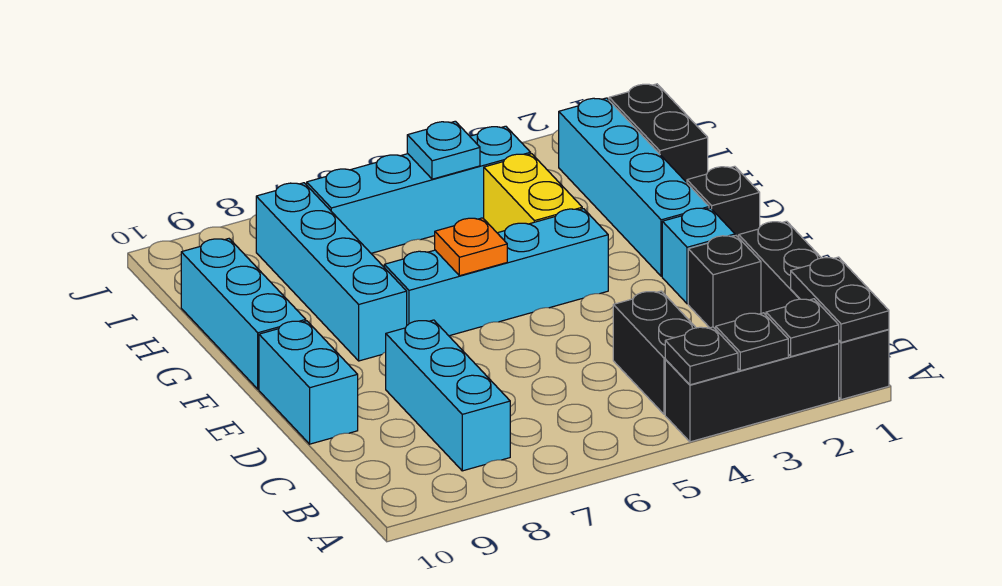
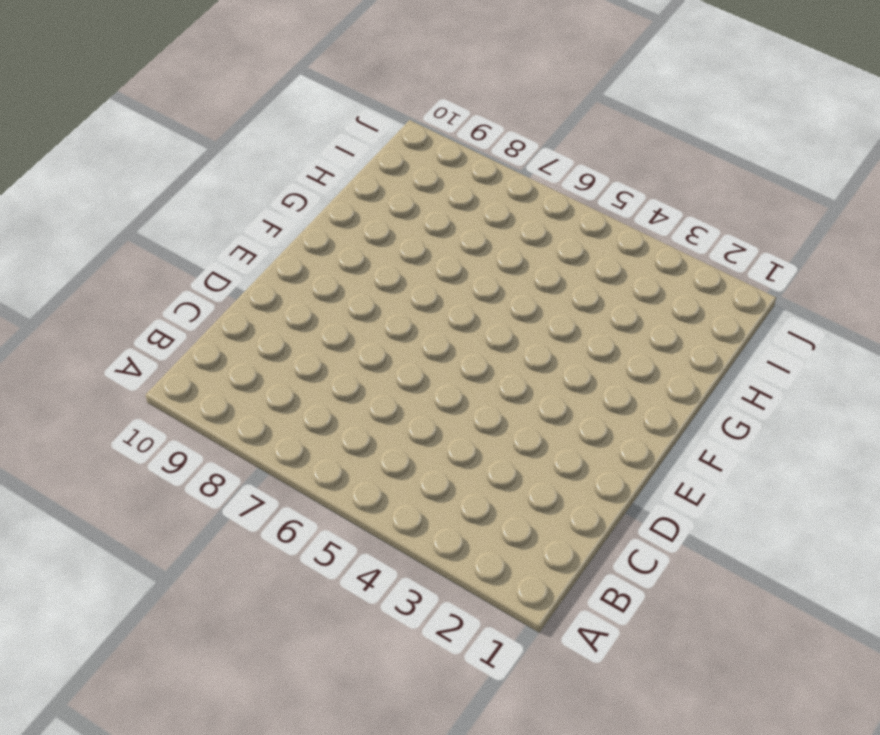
none -> black 1x4 brick [739,221,889,400]
none -> black 1x3 brick [665,344,839,442]
none -> black 1x2 brick [613,291,696,414]

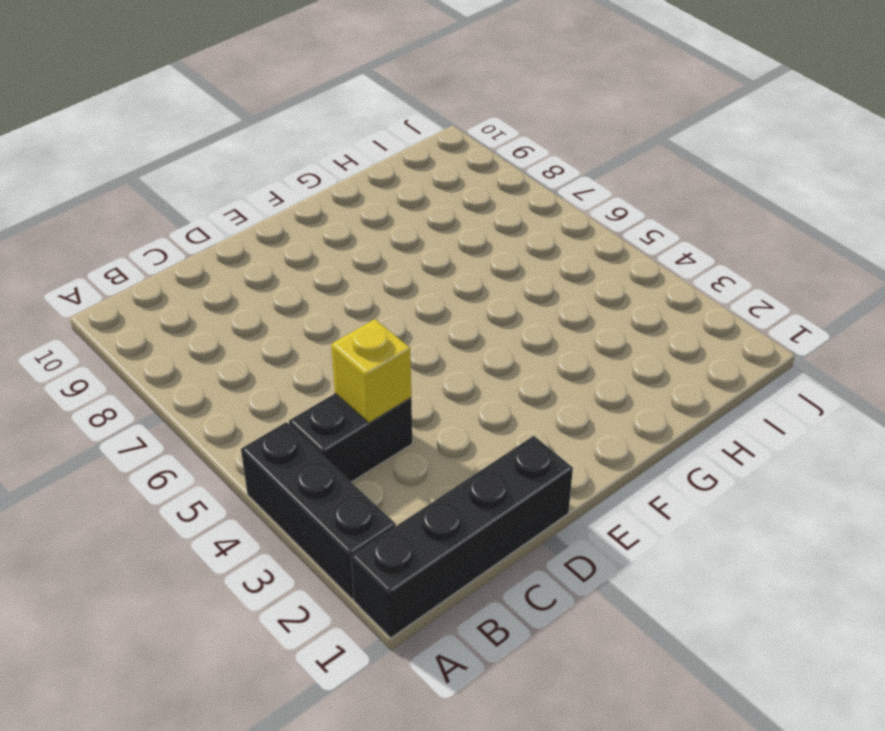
yellow 1x1 brick [331,319,411,423] -> none
none -> cyan 1x3 brick [386,320,510,471]
none -> black 1x1 brick [688,236,761,329]
none -> cyan 1x2 brick [259,321,358,444]

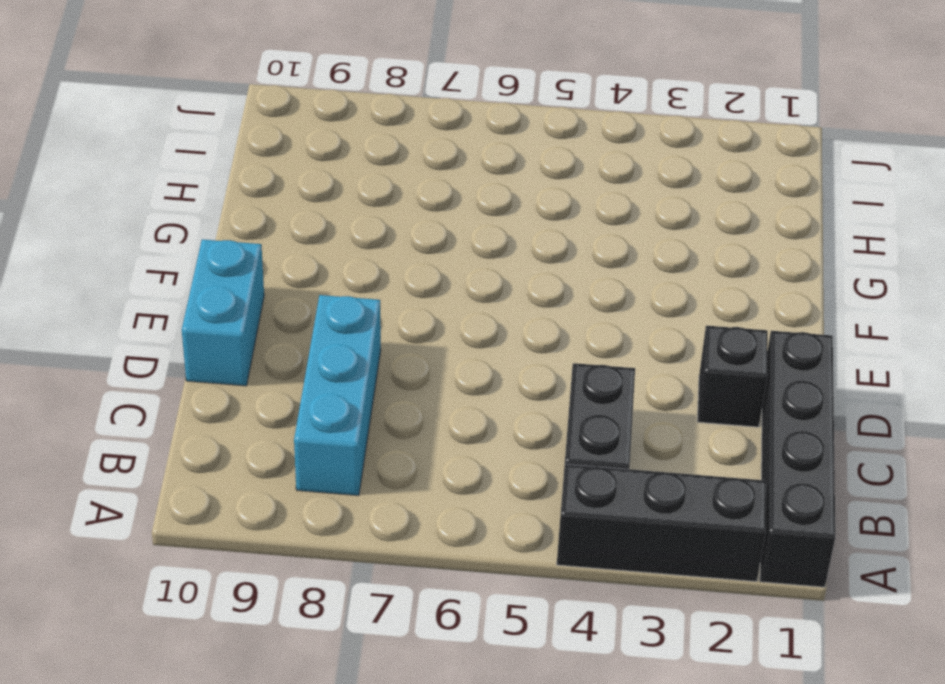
none -> cyan 1x1 brick [662,208,735,304]
none -> black 1x1 brick [687,166,760,238]
none -> cyan 1x4 brick [559,98,709,276]

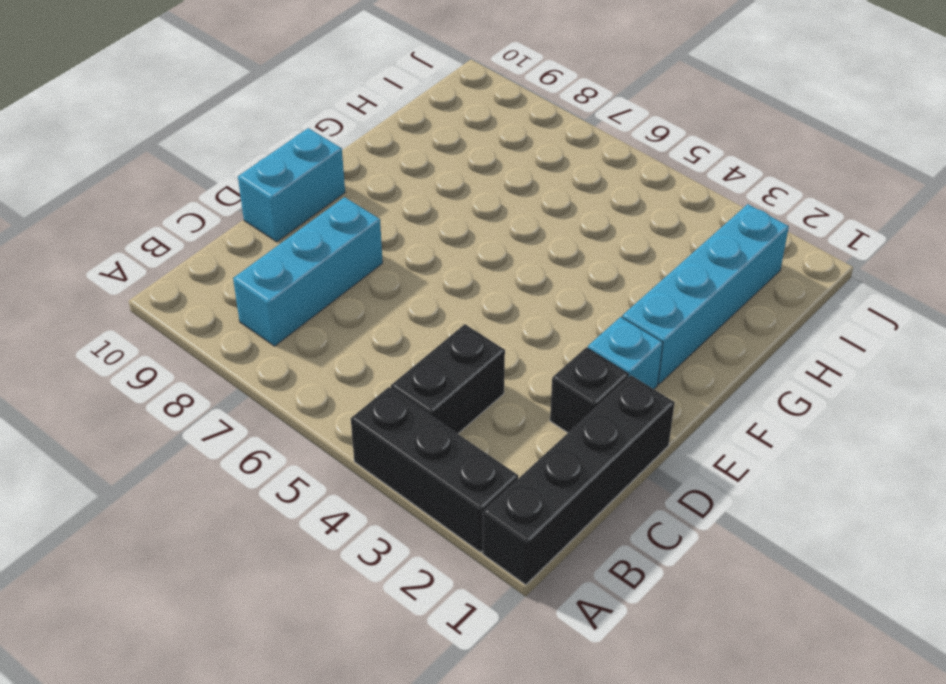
none -> black 1x1 brick [687,166,760,238]
none -> cyan 1x4 brick [384,209,608,336]
none -> cyan 1x4 brick [256,183,407,361]

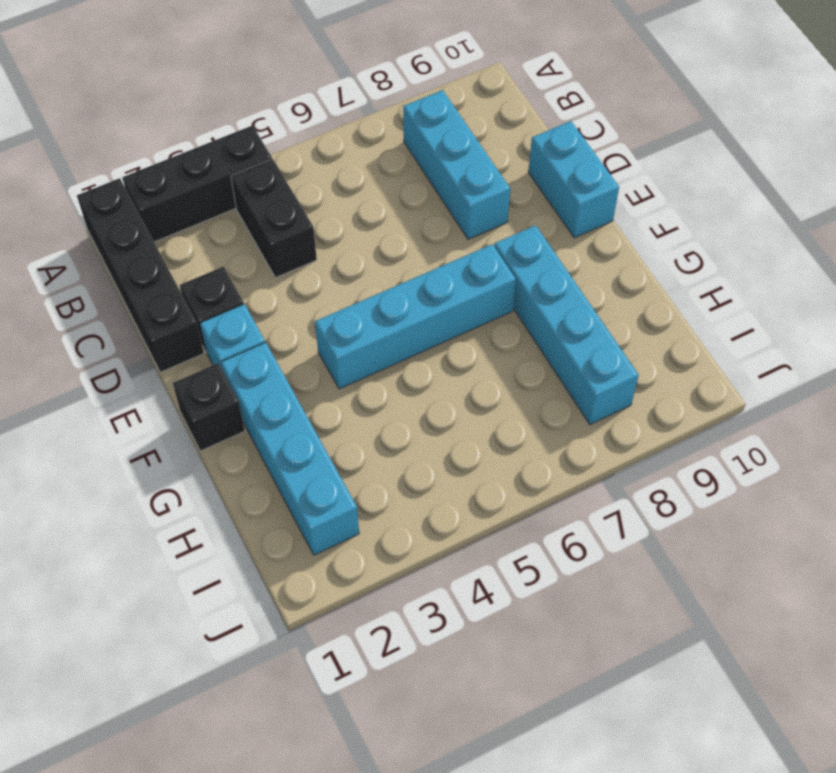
none -> cyan 1x3 brick [181,239,306,389]
none -> yellow 1x2 brick [484,154,582,233]
none -> black 1x2 brick [609,84,708,182]

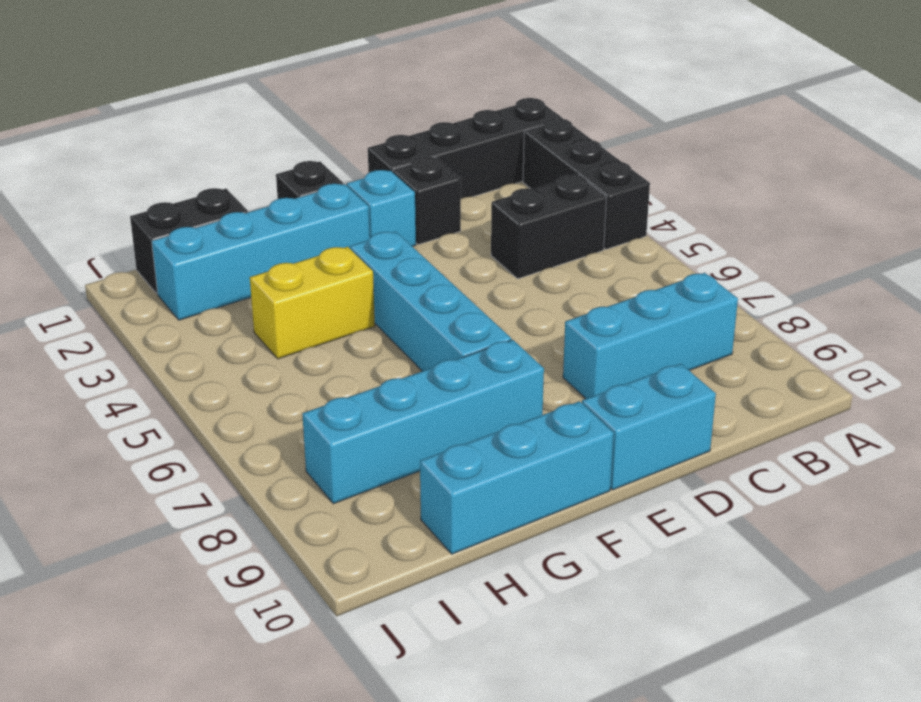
none -> cyan 1x4 brick [307,126,531,253]
none -> black 1x2 plate [791,257,889,342]
none -> black 1x1 plate [766,299,839,356]

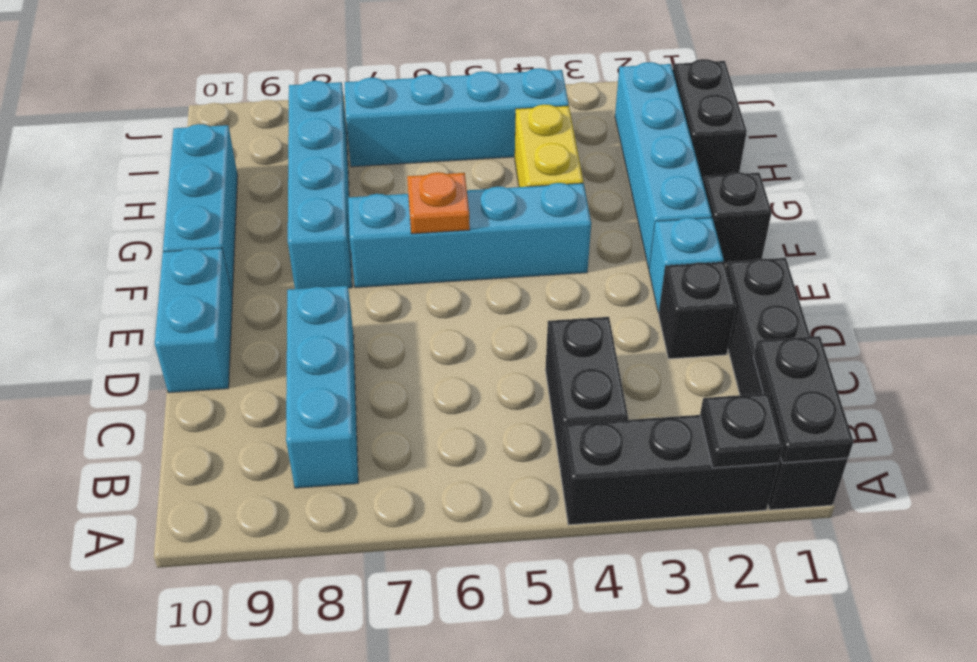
none -> black 1x1 plate [716,313,788,371]
none -> black 1x1 plate [665,327,738,385]
none -> cyan 1x1 plate [407,121,480,179]

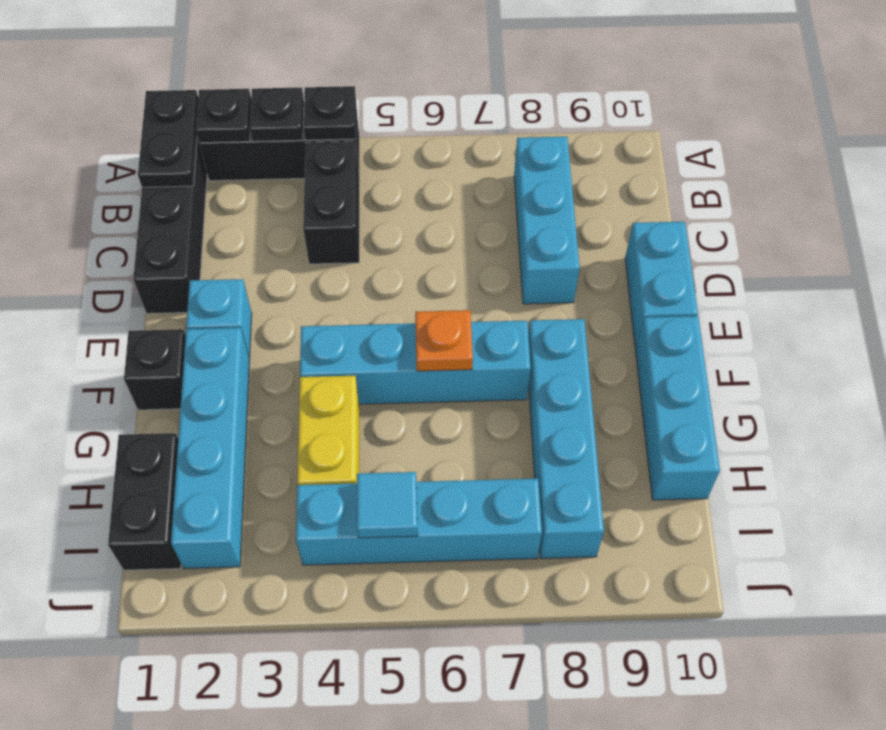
cyan 1x1 tile [357,472,418,538] -> cyan 1x1 plate [407,121,480,179]
none -> black 1x1 brick [688,236,761,329]

